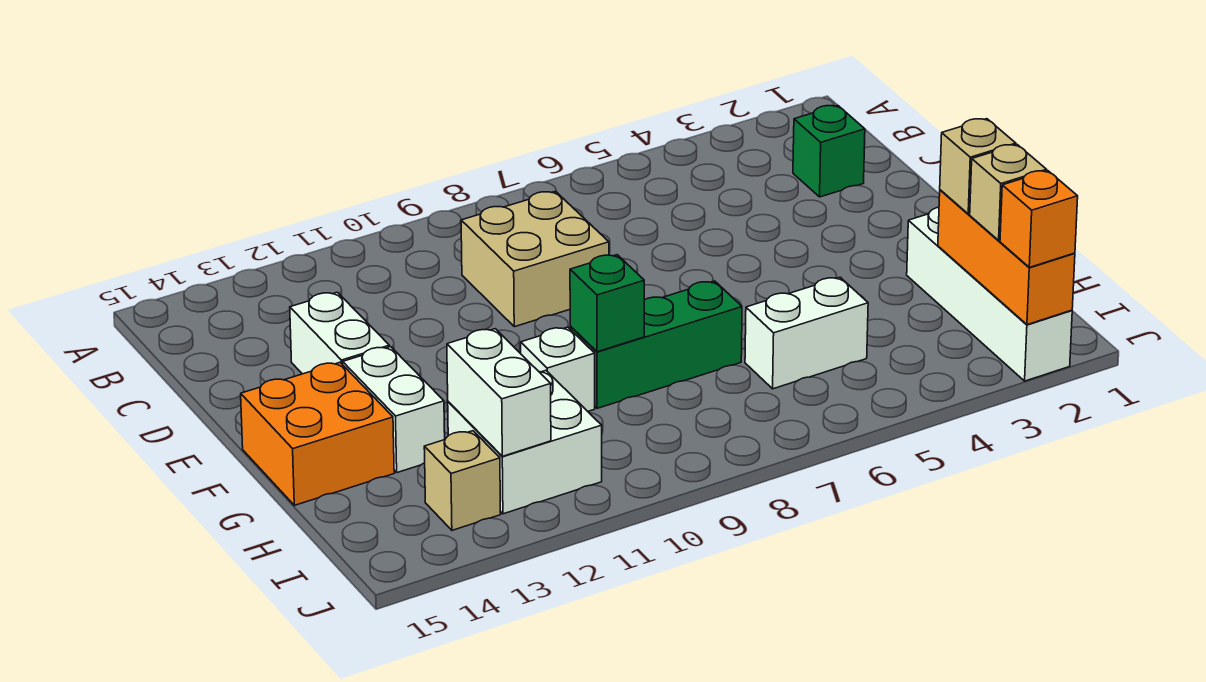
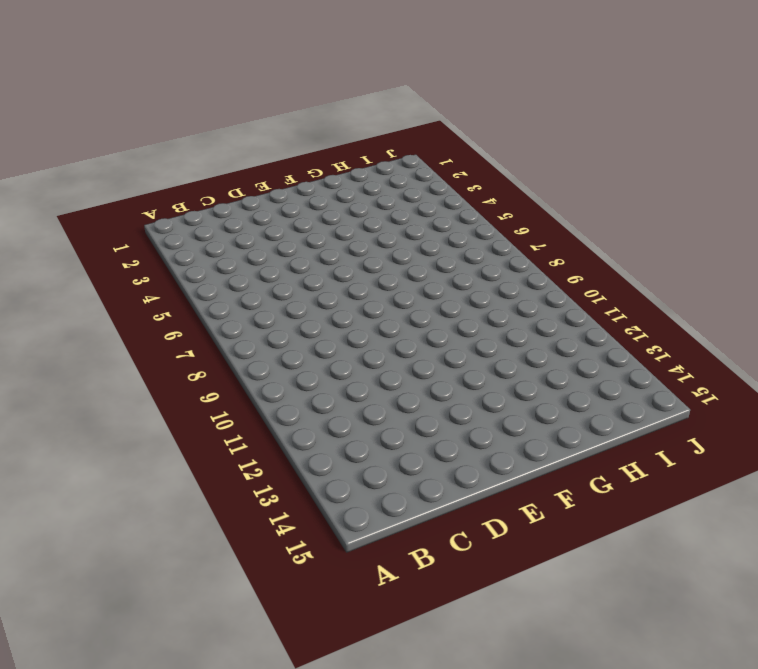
none -> green 1x1 brick [793,106,865,197]
none -> tan 2x2 brick [461,191,609,327]
none -> white 1x2 brick [290,292,389,374]

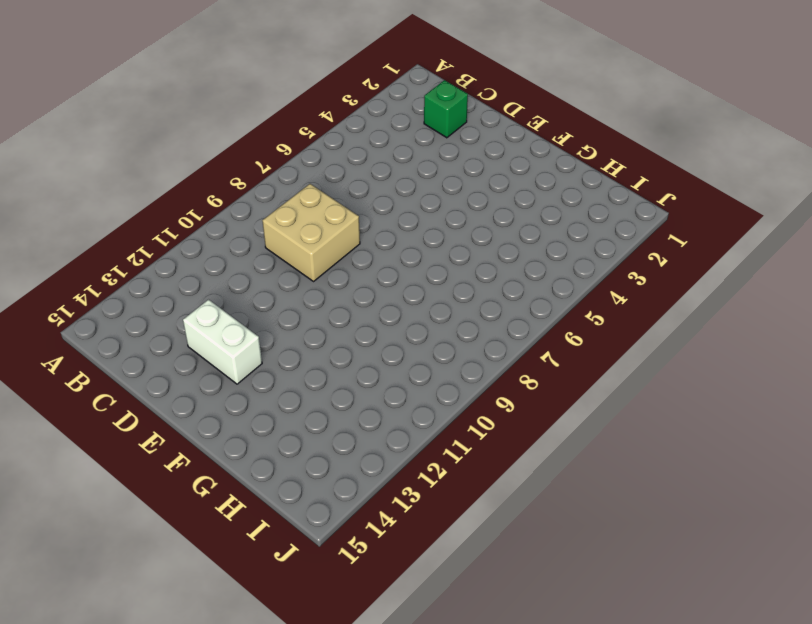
none -> white 1x2 brick [343,347,445,473]
none -> orange 2x2 brick [241,362,394,505]
none -> white 1x4 brick [907,207,1072,381]

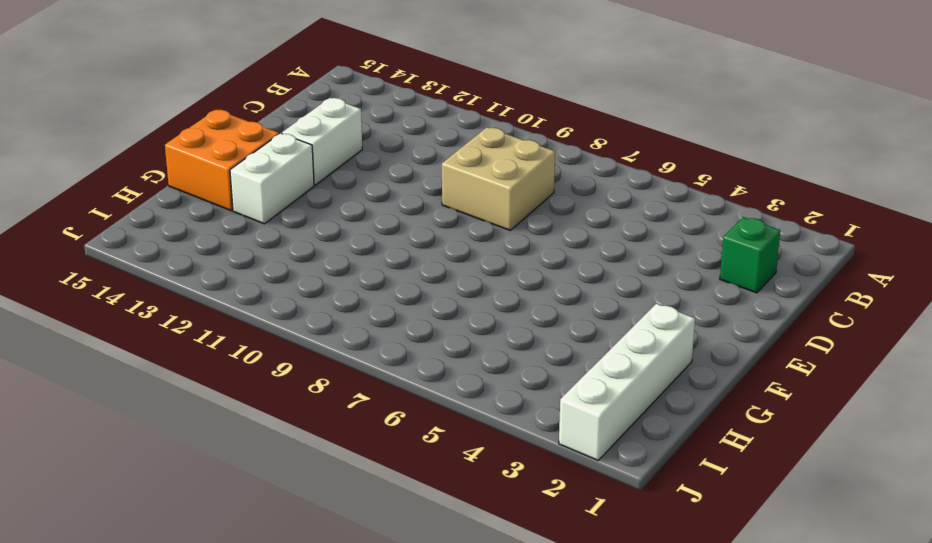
none -> green 1x3 brick [570,281,742,408]
none -> white 1x1 brick [521,327,595,411]
none -> white 1x2 brick [745,277,868,389]

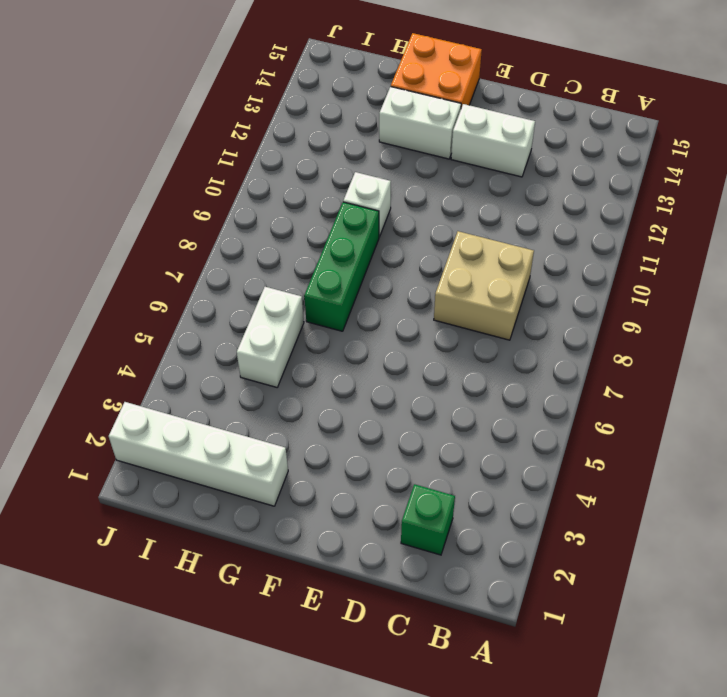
none -> white 2x2 brick [448,371,602,514]
none -> tan 1x1 brick [424,431,501,530]
none -> green 1x1 brick [570,255,644,352]

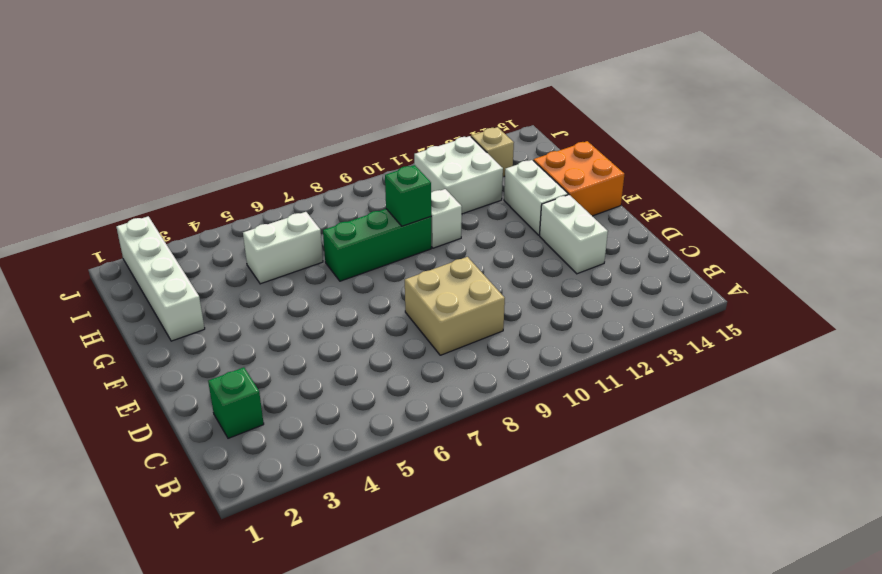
none -> orange 1x3 brick [938,190,1075,325]
none -> white 1x2 brick [447,329,551,456]
none -> tan 1x1 brick [940,119,1016,214]

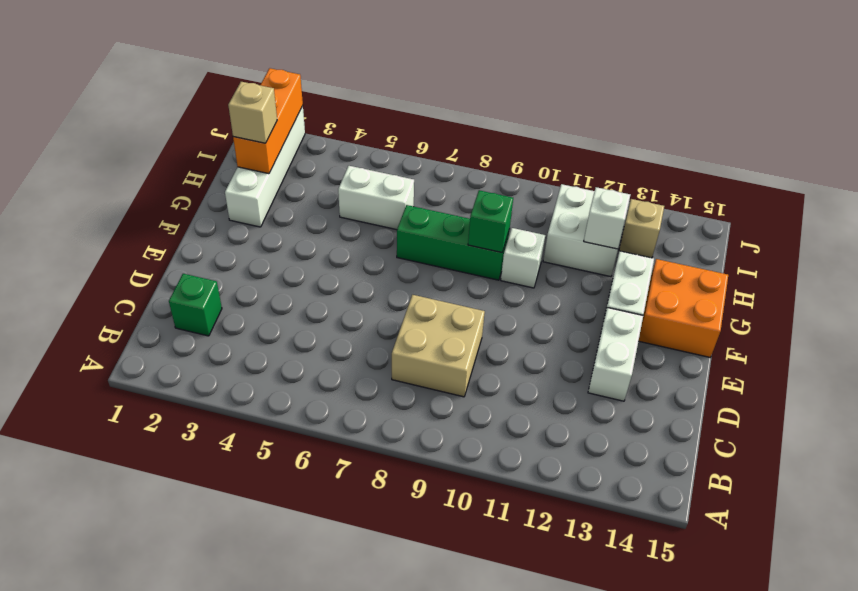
white 1x1 brick [584,187,630,249] -> white 1x2 brick [447,329,551,456]
none -> tan 1x1 brick [970,145,1047,240]
none -> orange 1x1 brick [1000,171,1078,267]

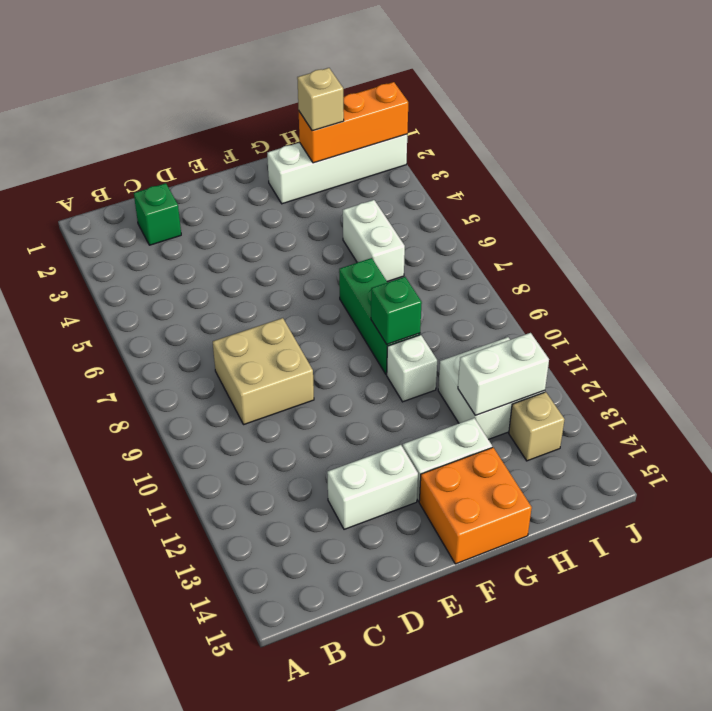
none -> tan 1x1 brick [970,145,1047,240]
none -> orange 1x1 brick [1000,171,1078,267]

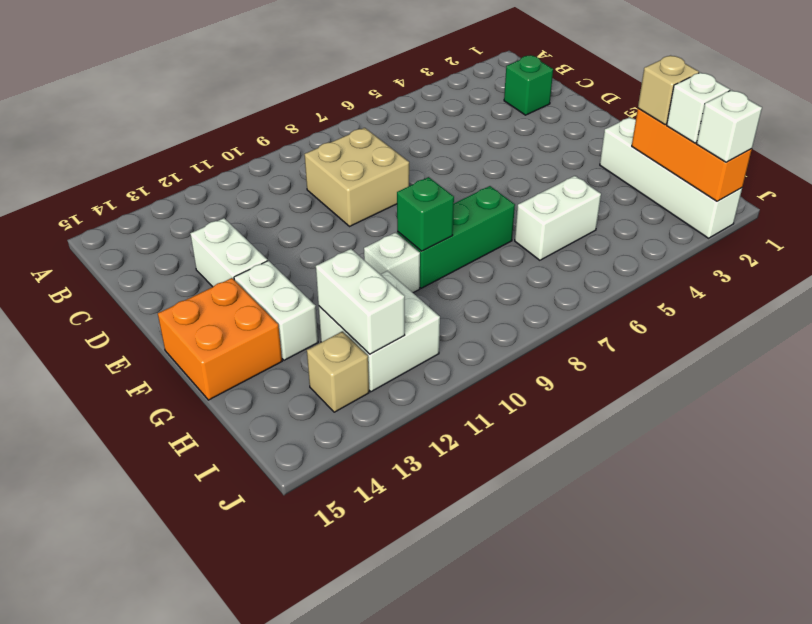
white 1x1 brick [667,72,730,143] -> tan 1x1 brick [970,145,1047,240]
white 1x1 brick [697,90,762,162] -> orange 1x1 brick [1000,171,1078,267]

